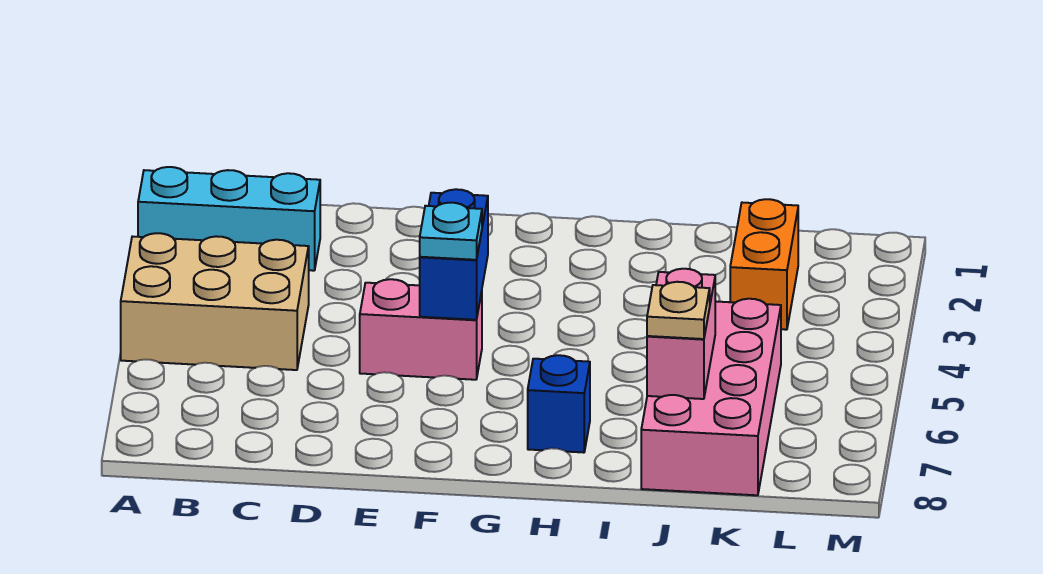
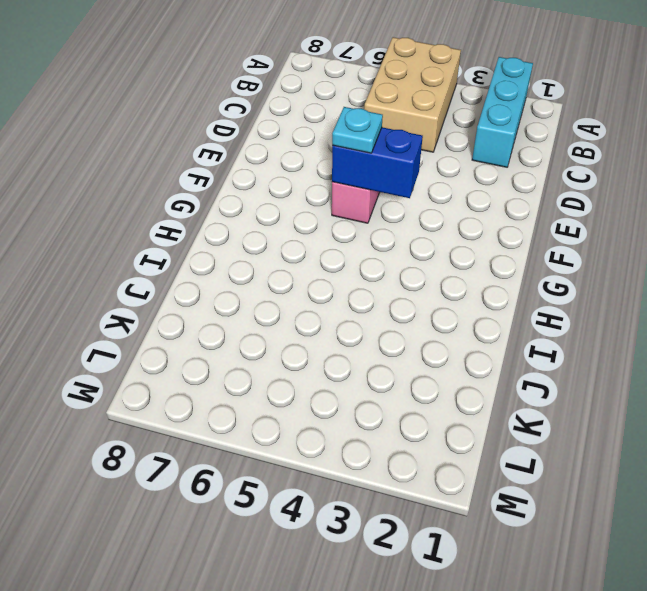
none -> blue 1x1 brick [528,355,590,453]
none -> pink 2x4 brick [641,299,781,495]

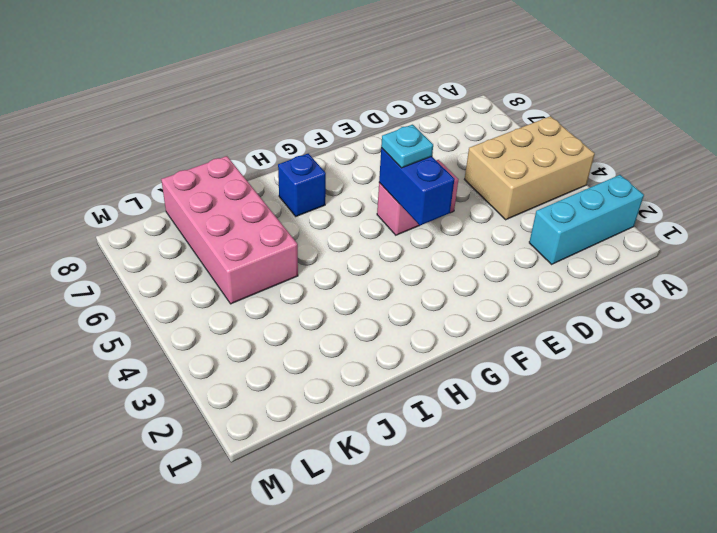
none -> orange 1x2 brick [730,199,798,330]
none -> pink 1x2 brick [647,269,715,399]

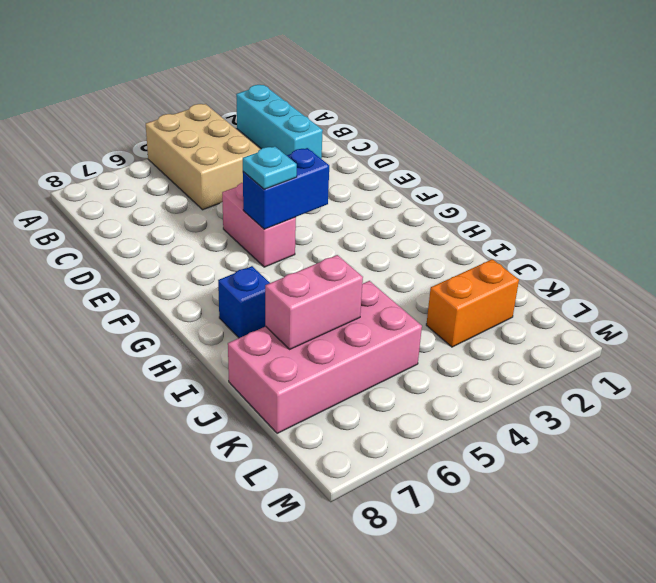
none -> tan 1x1 plate [647,282,710,339]

